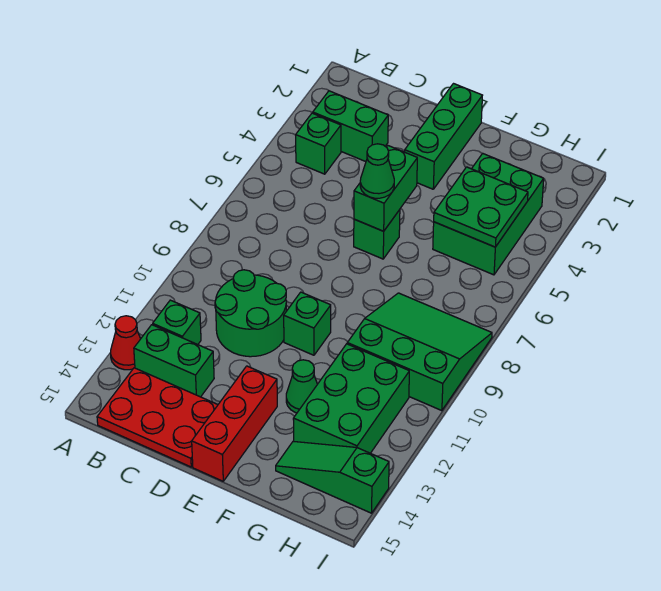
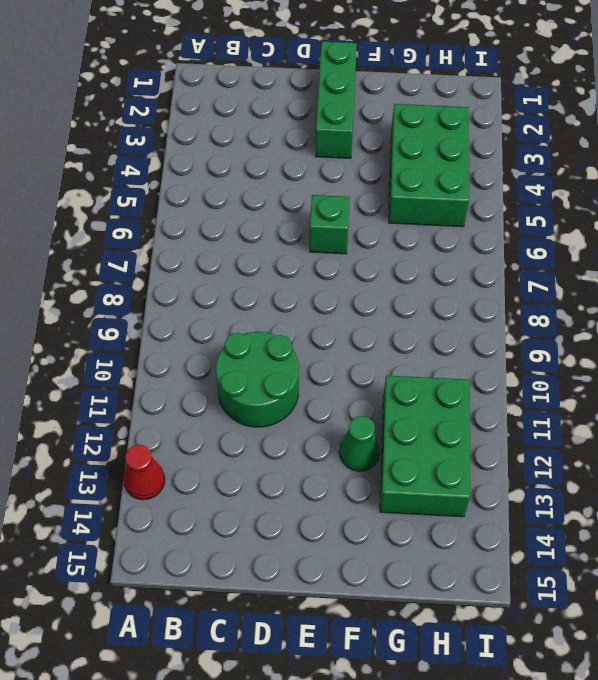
none -> green 1x2 brick [313,91,388,162]
none -> green 1x1 brick [296,113,341,174]
none -> green 1x1 brick [153,300,201,345]

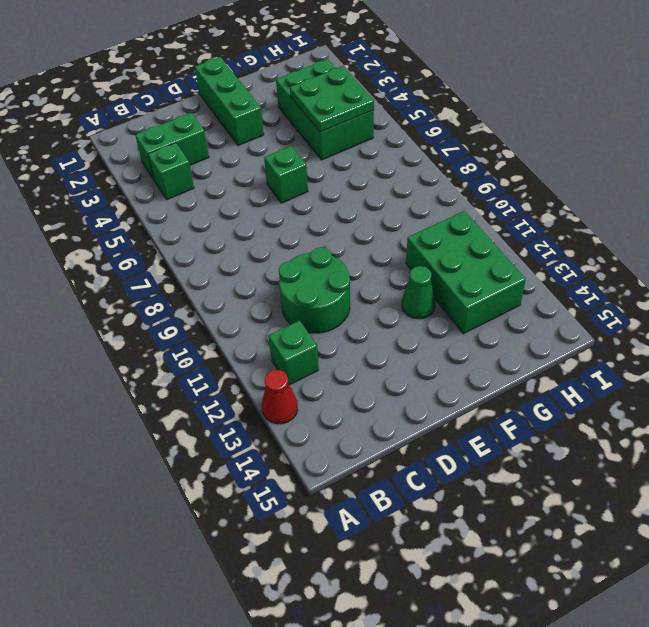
none -> green 1x2 brick [134,325,214,397]
none -> red 2x3 plate [97,368,218,467]
none -> green 1x1 brick [284,292,331,355]

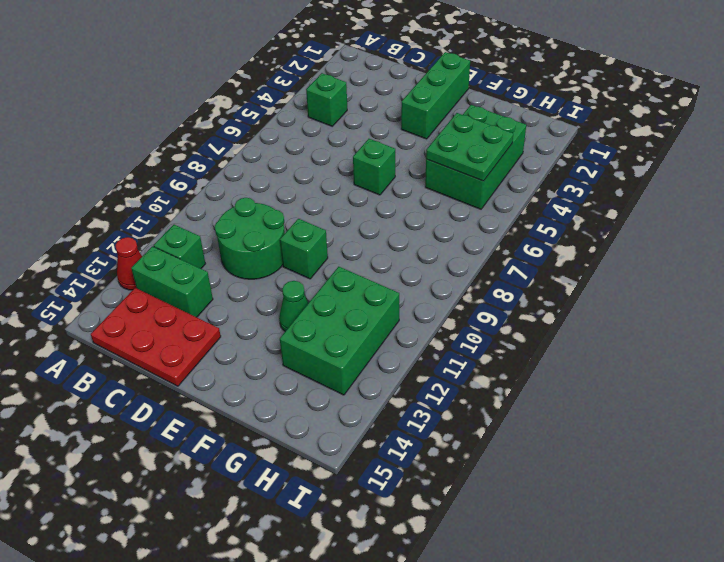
none -> green 1x2 brick [313,91,388,162]
none -> red 1x3 brick [192,366,277,481]
none -> green 3x3 slope [347,293,492,411]

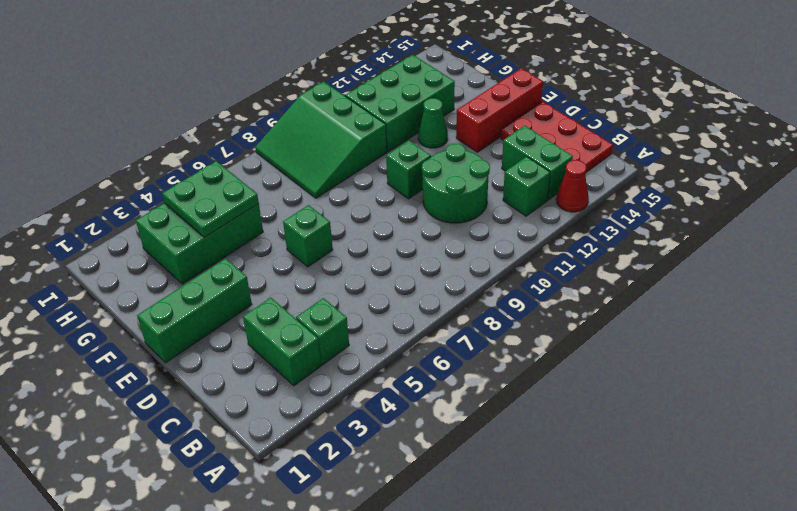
none -> green 1x3 slope [276,441,389,513]
none -> green 1x2 brick [354,146,417,231]
none -> green 1x1 cone [360,144,394,198]

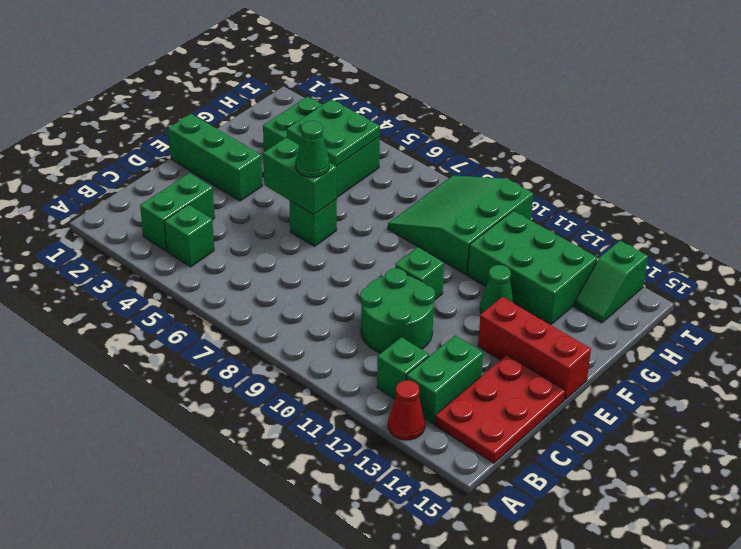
green 1x2 slope [574,241,648,323] -> green 1x3 slope [276,441,389,513]

